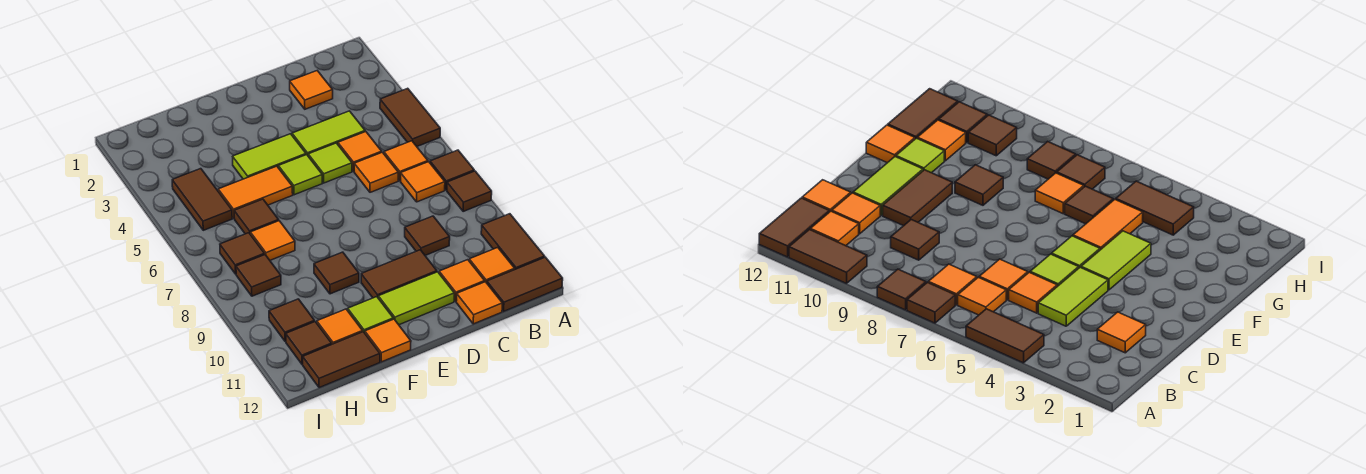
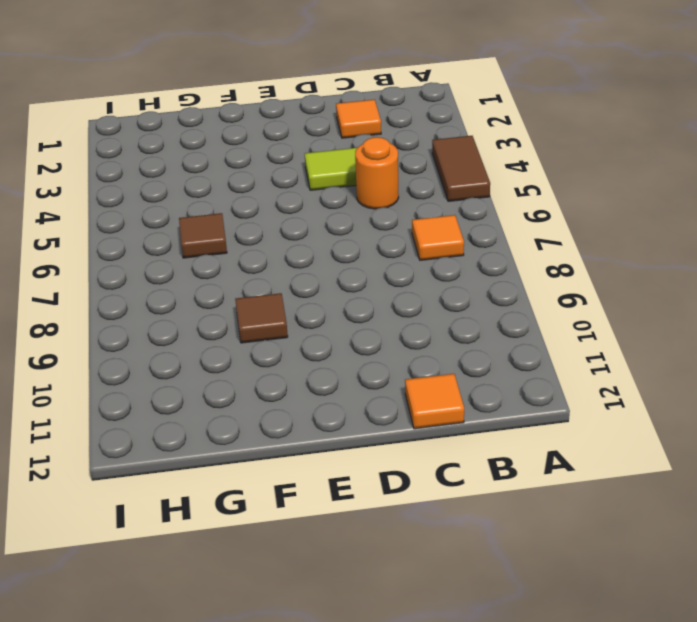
orange 1x1 round brick [355,137,399,209] -> orange 1x1 tile [338,132,382,171]
none -> brown 1x1 tile [430,150,474,190]
none -> brown 1x1 tile [447,171,492,211]
none -> brown 1x2 tile [481,214,545,269]
none -> brown 1x2 tile [487,257,563,311]

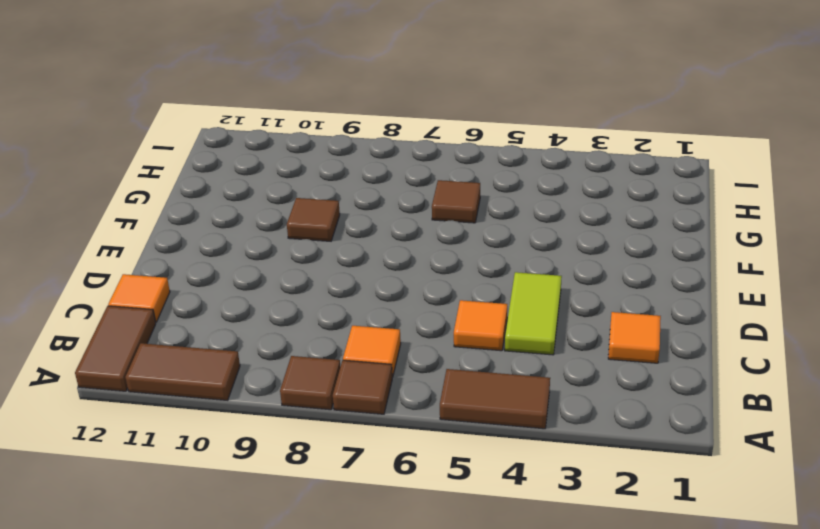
none -> orange 1x1 tile [384,141,428,181]
none -> orange 1x1 tile [469,247,515,283]
none -> orange 1x1 tile [354,152,398,192]
none -> brown 1x1 tile [405,216,450,255]

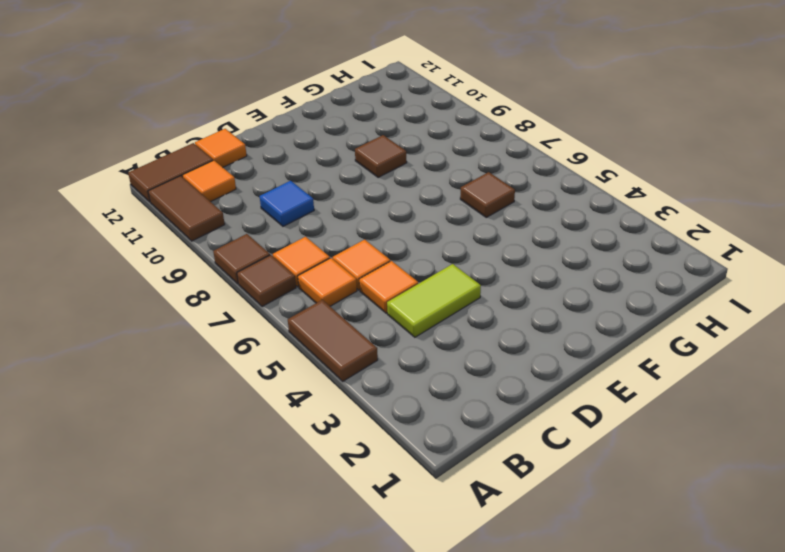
blue 1x1 tile [260,181,314,226] -> brown 1x1 tile [405,216,450,255]
none -> orange 1x1 tile [290,71,333,109]
none -> orange 1x1 tile [439,260,485,301]
none -> lime 1x1 tile [308,143,352,183]
none -> brown 1x2 tile [361,250,437,298]

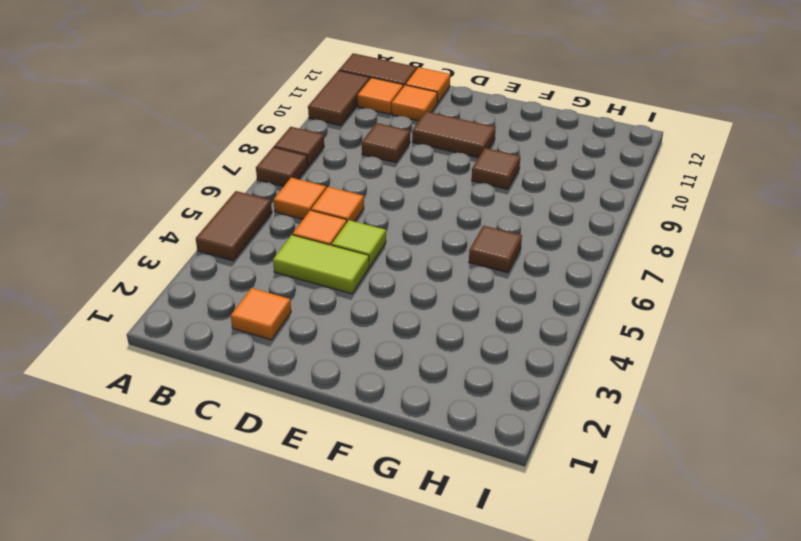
none -> orange 1x1 tile [401,162,445,202]
none -> lime 1x2 tile [378,272,454,325]
none -> lime 1x2 tile [233,134,306,179]
none -> lime 1x1 tile [278,155,322,195]

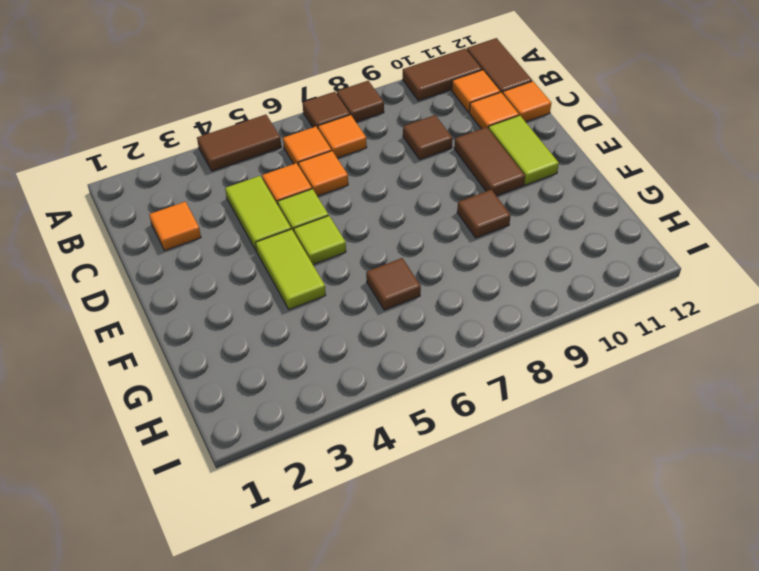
none -> orange 1x2 tile [218,166,293,218]
none -> lime 1x1 tile [348,297,393,333]
none -> orange 1x1 tile [365,319,411,362]
none -> orange 1x1 tile [250,221,295,260]

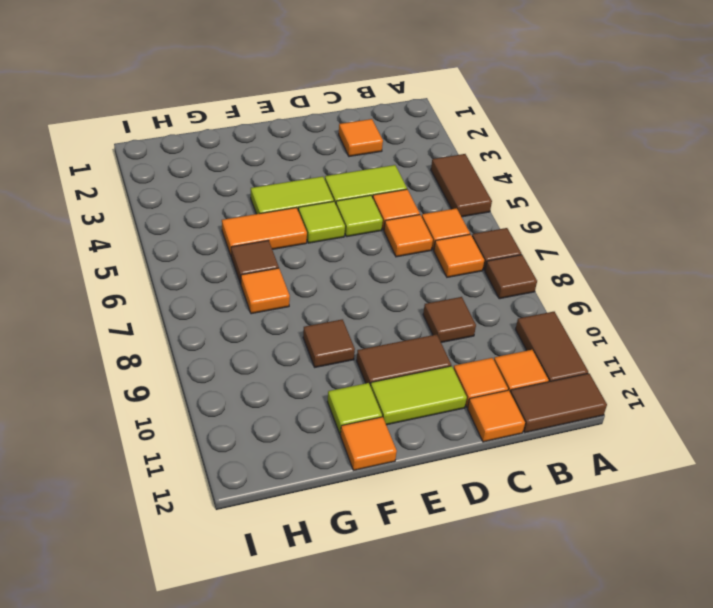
none -> orange 1x1 tile [317,309,363,344]
none -> brown 1x2 tile [303,332,380,388]
none -> brown 1x2 tile [172,169,232,230]
none -> brown 1x1 tile [220,233,265,274]

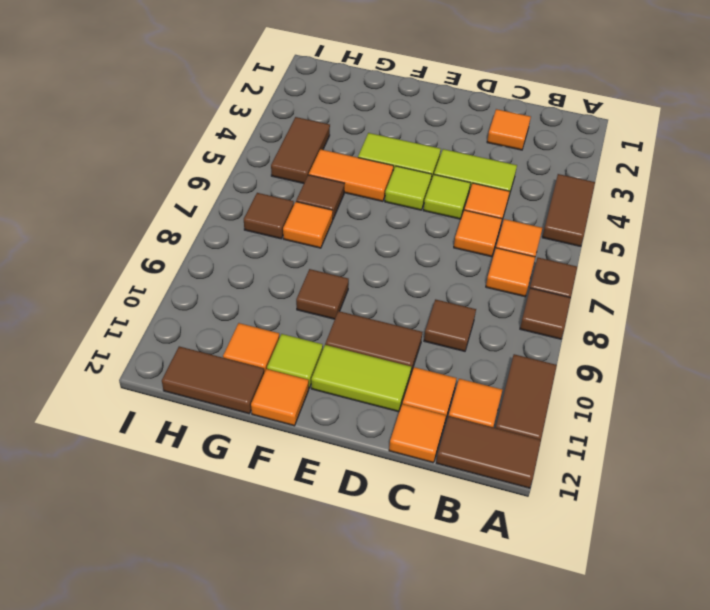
none -> brown 1x1 tile [236,255,281,296]
none -> brown 1x1 tile [269,299,315,341]
none -> brown 1x1 tile [286,322,332,364]

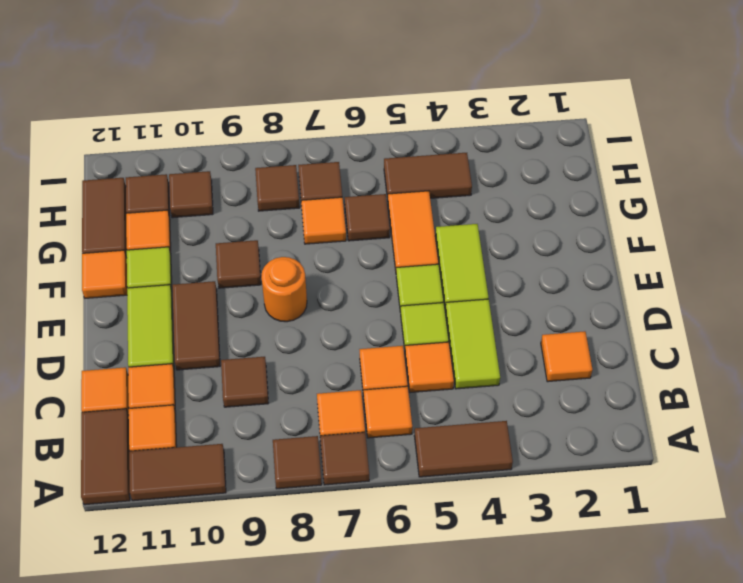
orange 1x1 round brick [261,257,307,322] -> none

